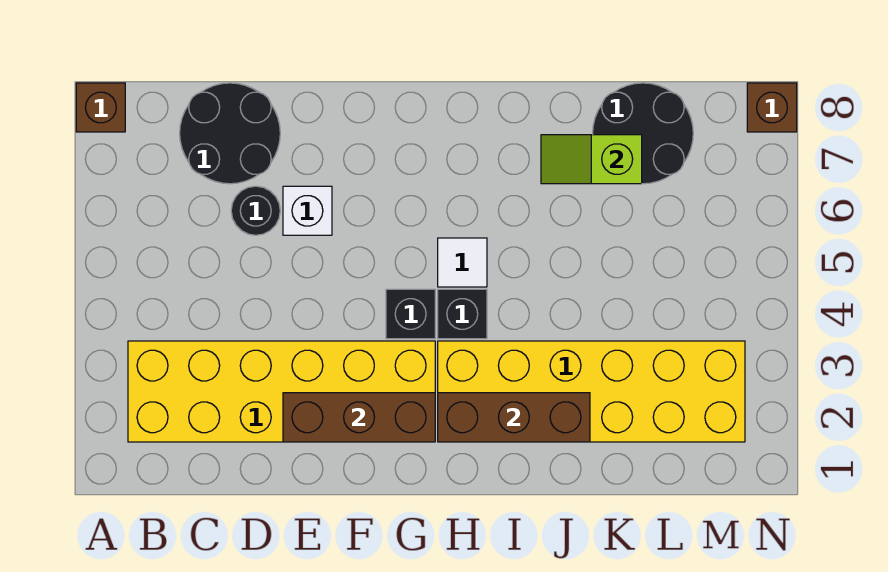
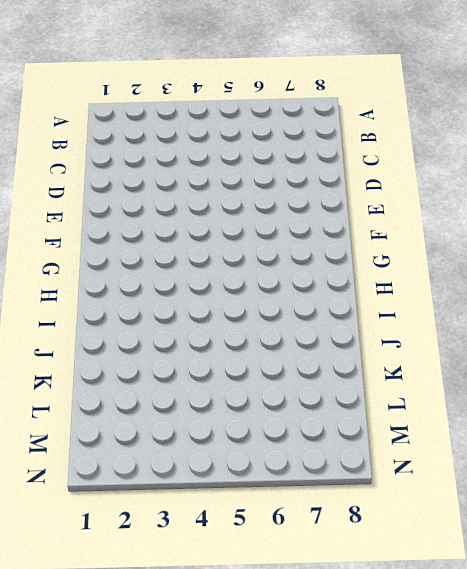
none -> brown 1x1 brick [76,83,125,132]
none -> yellow 2x6 brick [128,341,435,442]
none -> black 2x2 round brick [180,83,280,184]

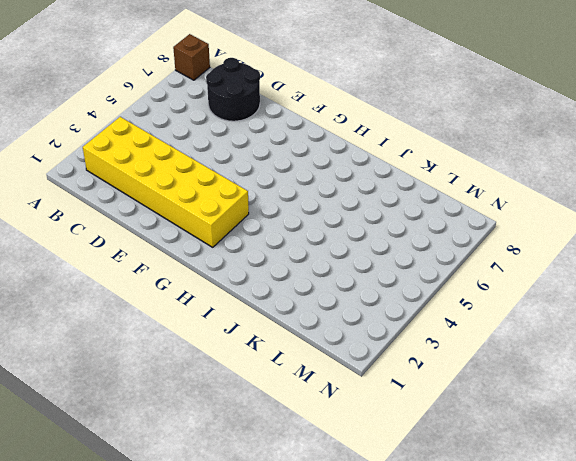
none -> black 1x1 round brick [231,186,280,235]
none -> white 1x1 brick [283,186,332,235]
none -> black 1x1 brick [386,289,435,339]

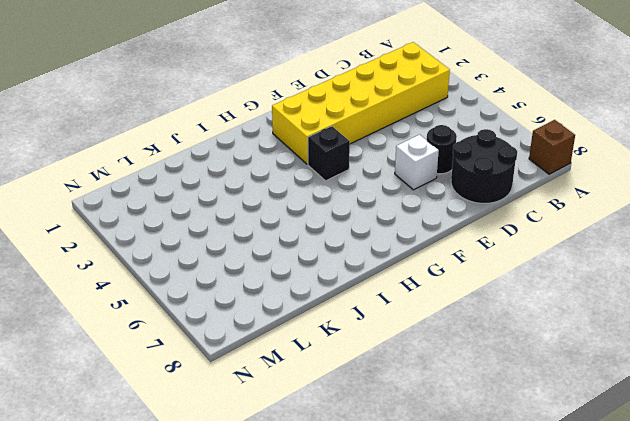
none -> yellow 2x6 brick [438,341,745,442]
none -> black 1x1 brick [438,289,487,339]
none -> white 1x1 tile [438,238,487,287]

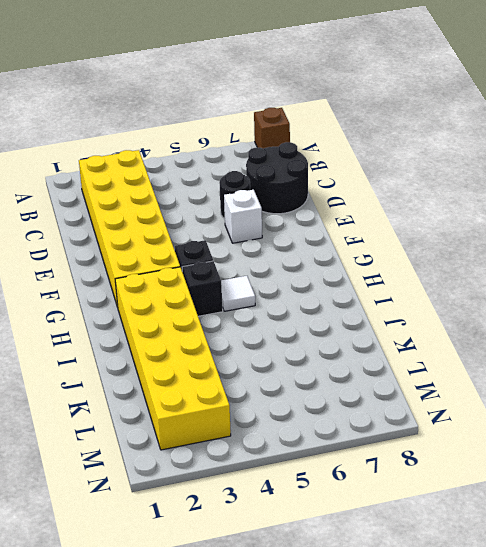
none -> black 2x2 round brick [593,83,693,184]
none -> brown 1x1 brick [747,83,797,132]
none -> brown 1x3 brick [283,393,435,442]

